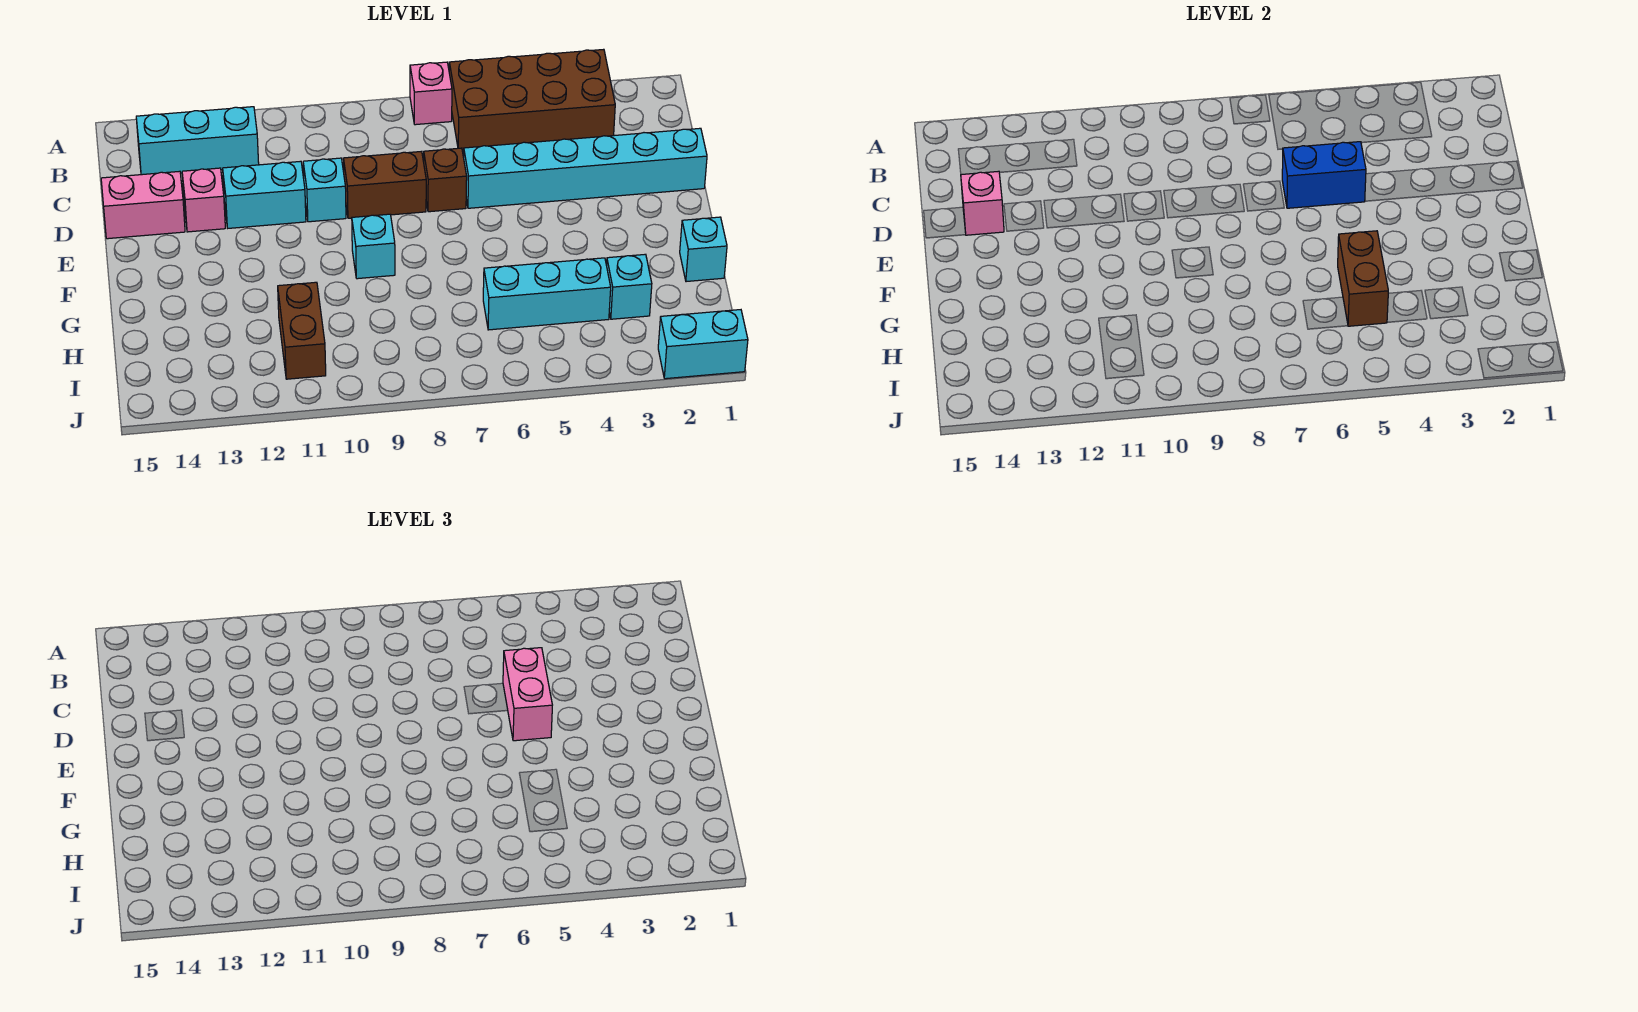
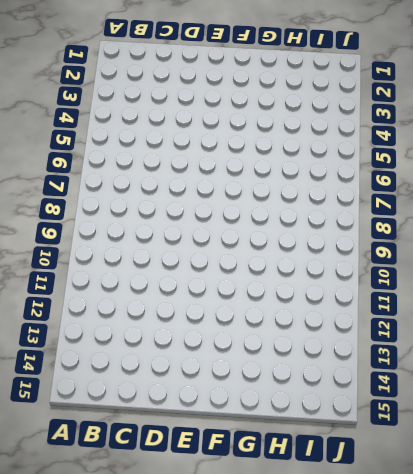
none -> brown 2x4 brick [449,49,615,150]
none -> pink 1x1 brick [410,62,452,125]
none -> cyan 1x3 brick [136,107,259,175]

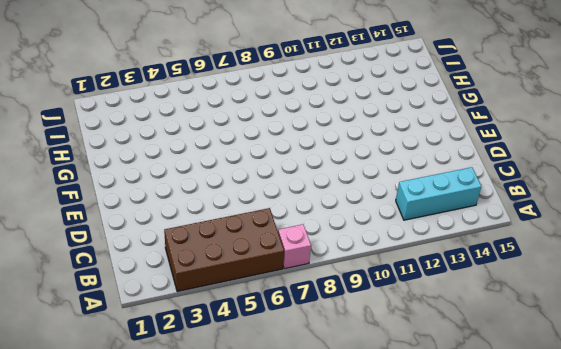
none -> cyan 1x6 brick [464,128,707,208]
none -> brown 1x1 brick [424,148,467,212]
none -> brown 1x2 brick [343,151,426,218]

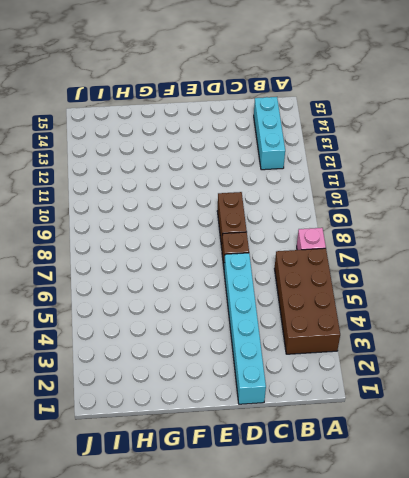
none -> cyan 1x1 brick [303,158,346,222]
none -> cyan 1x2 brick [223,161,306,228]
none -> pink 1x1 brick [182,168,225,232]

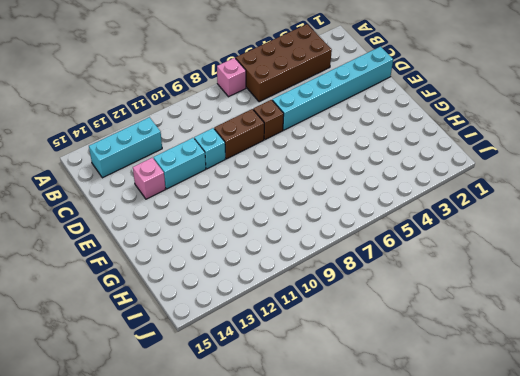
none -> pink 1x2 brick [101,171,185,239]
none -> cyan 1x1 brick [352,214,395,279]
none -> cyan 1x1 brick [680,217,727,282]

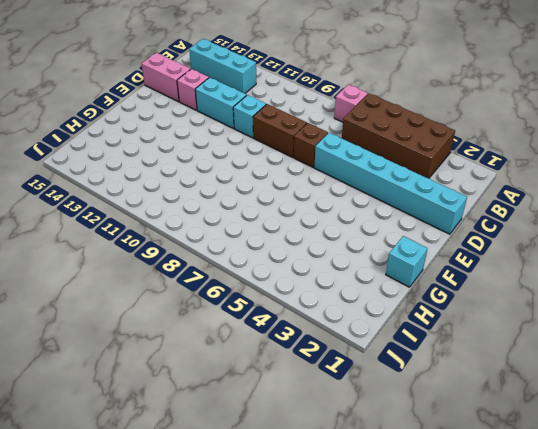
none -> cyan 1x1 brick [352,214,395,279]
none -> cyan 1x1 brick [607,254,652,319]
none -> cyan 1x3 brick [483,258,611,330]

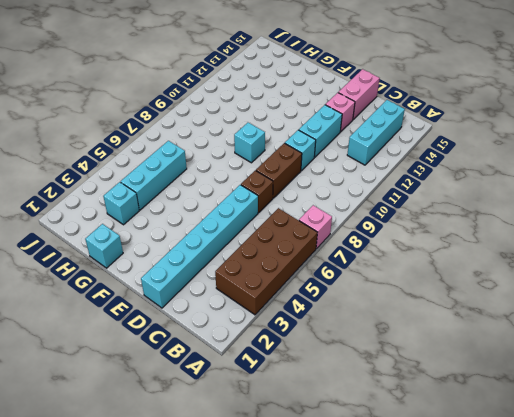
none -> brown 1x2 brick [278,282,326,379]
none -> cyan 1x2 brick [658,310,748,379]
none -> blue 1x2 brick [1282,142,1366,208]

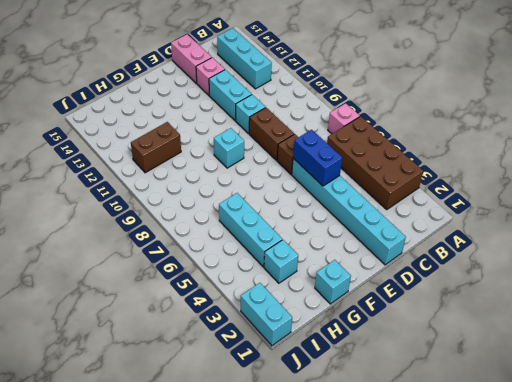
none -> pink 1x1 brick [961,171,1004,235]
none -> brown 1x2 brick [1338,231,1388,326]
none -> pink 1x2 brick [503,648,552,741]

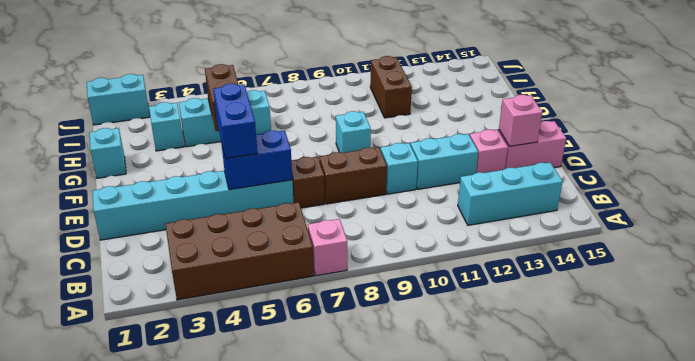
blue 1x2 brick [213,84,258,159] -> pink 1x2 brick [503,648,552,741]

